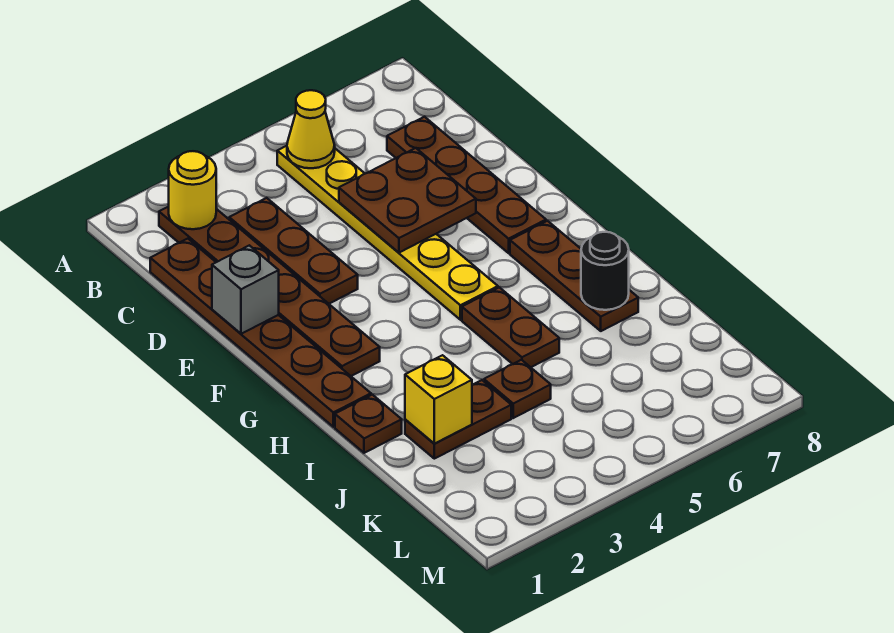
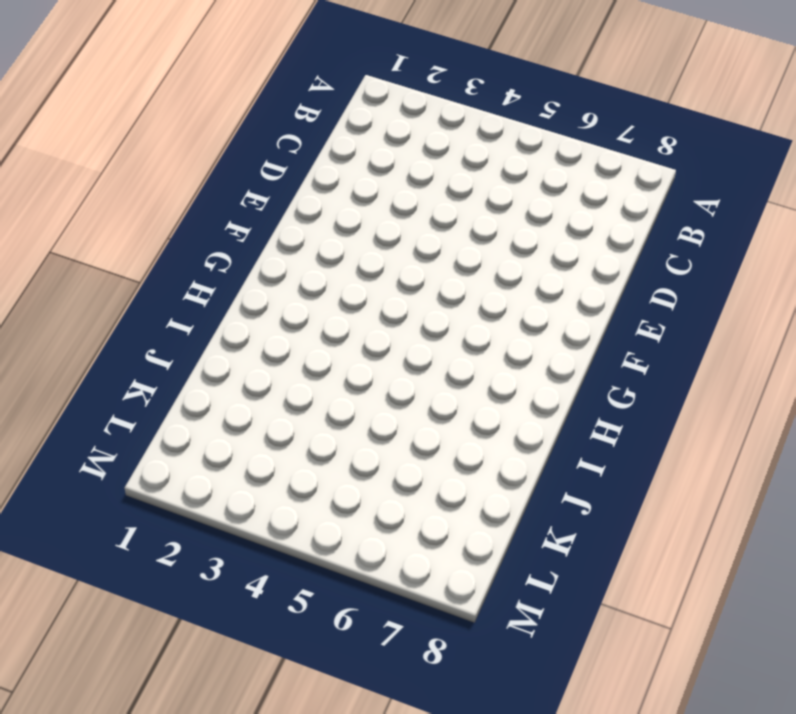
none -> brown 1x6 plate [159,206,380,376]
none -> yellow 1x6 plate [277,146,498,320]
none -> brown 1x6 plate [150,239,371,427]

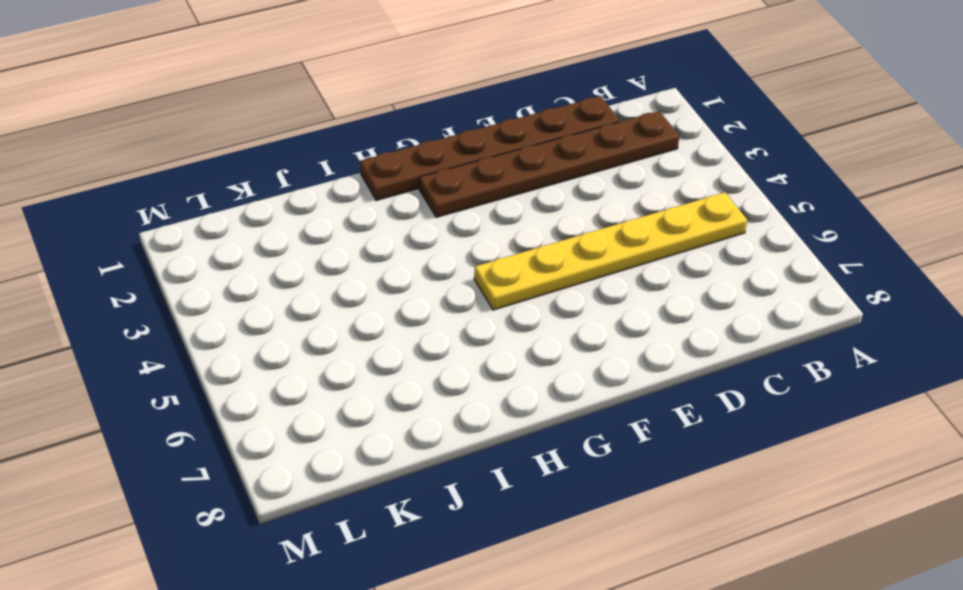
none -> brown 1x3 plate [229,198,358,304]
none -> brown 1x4 plate [387,117,546,253]
none -> brown 1x3 plate [510,221,638,331]

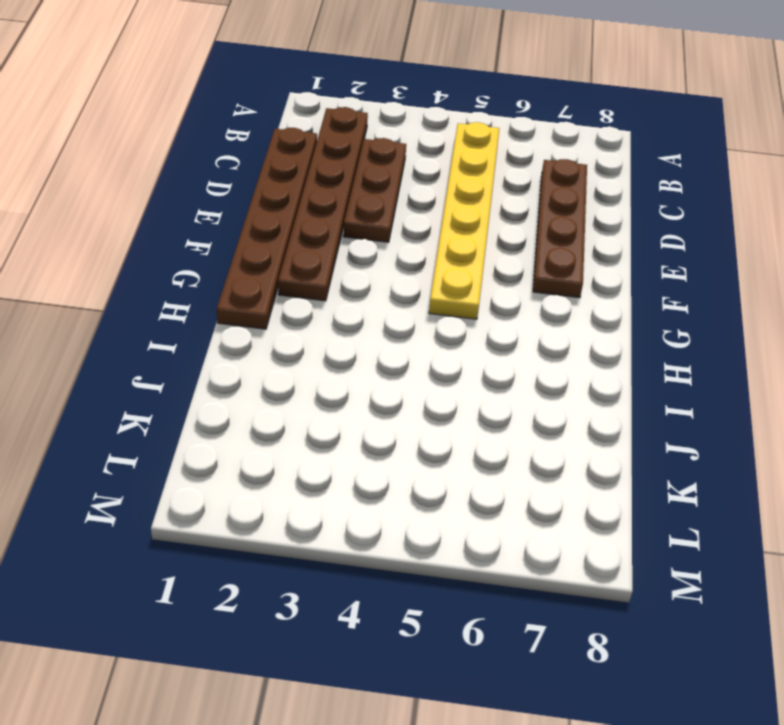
none -> brown 1x3 plate [510,221,638,331]
none -> brown 1x2 plate [462,287,559,367]
none -> brown 1x1 plate [335,395,402,453]

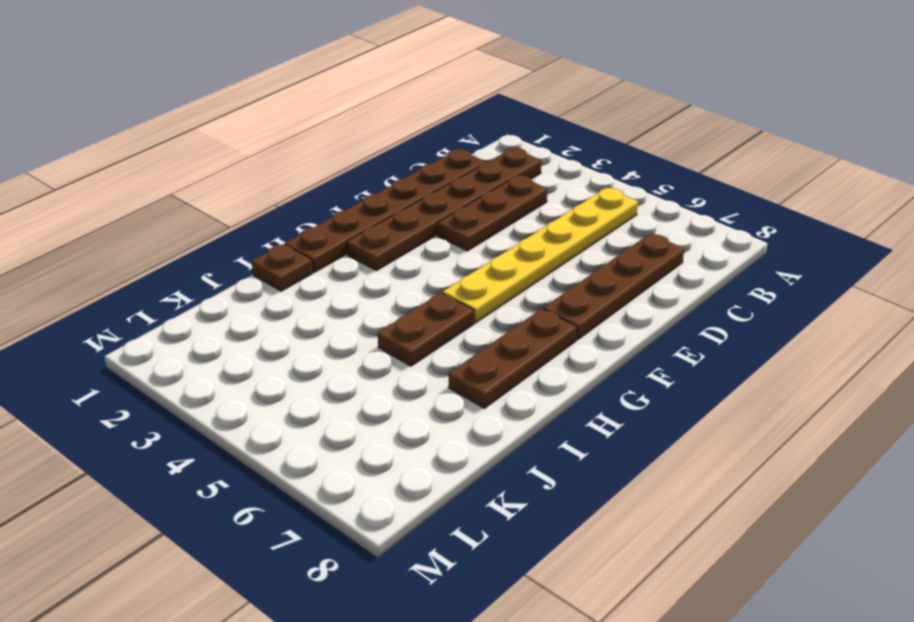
none -> brown 1x2 plate [405,380,511,459]
none -> brown 1x1 plate [484,360,551,418]
none -> yellow 1x1 round brick [169,151,216,229]

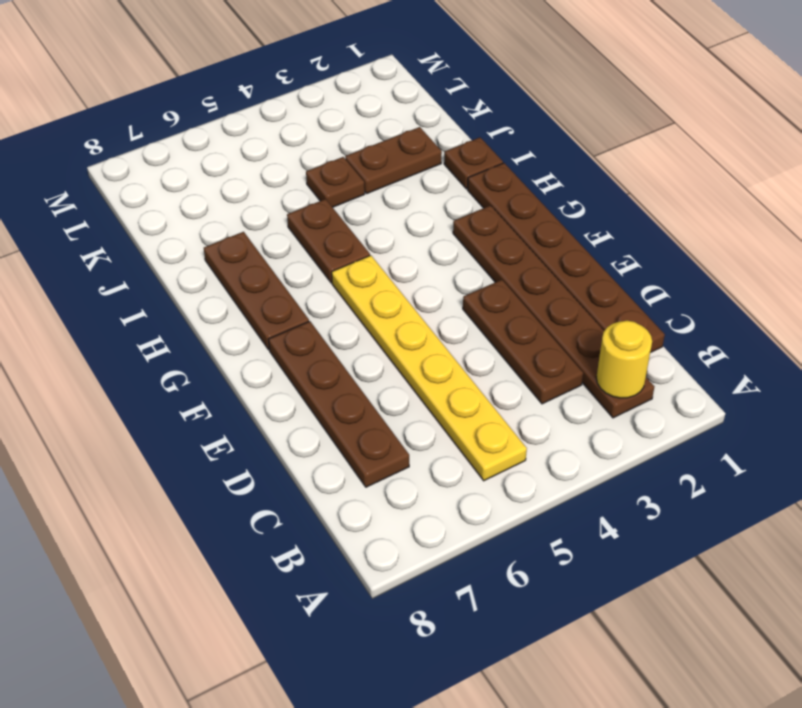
none -> yellow 1x1 cone [287,90,335,168]
none -> brown 2x2 plate [339,148,476,253]
none -> grey 1x1 brick [212,245,279,334]

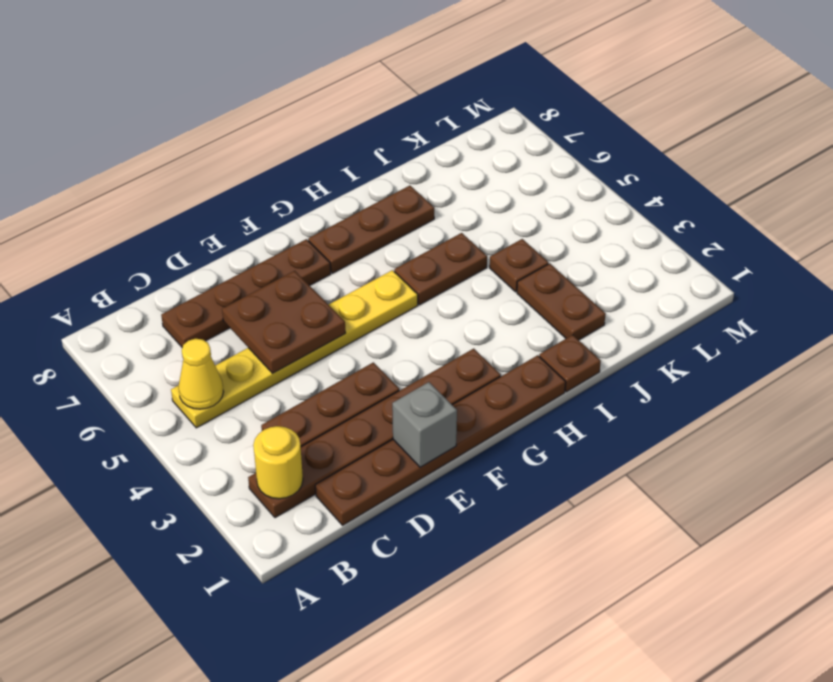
none -> black 1x1 round brick [581,232,629,310]
none -> yellow 1x1 brick [405,355,472,444]

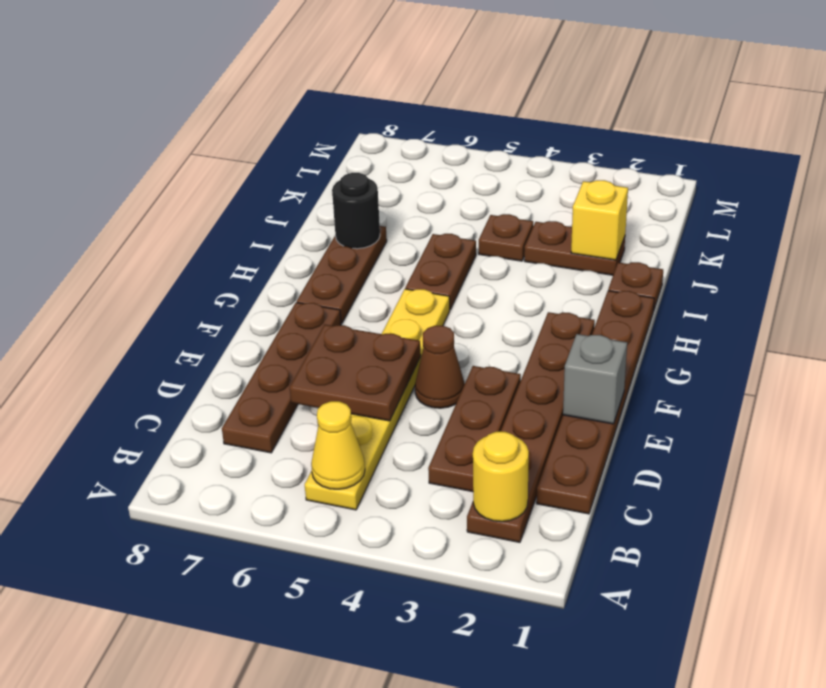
brown 1x1 cone [415,326,465,408] -> none

